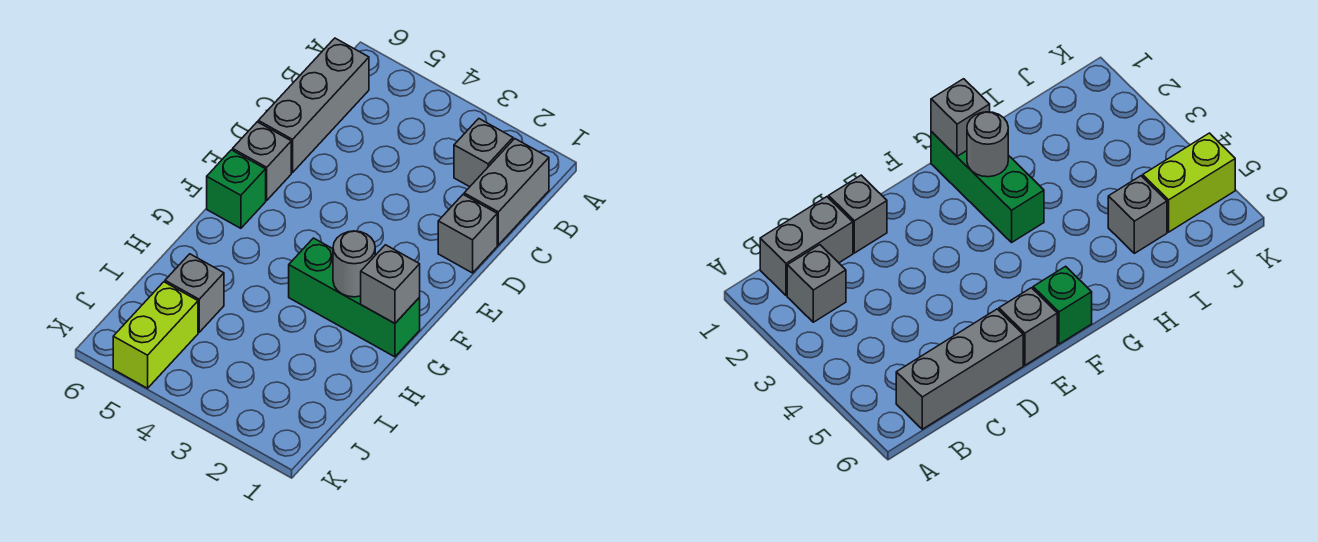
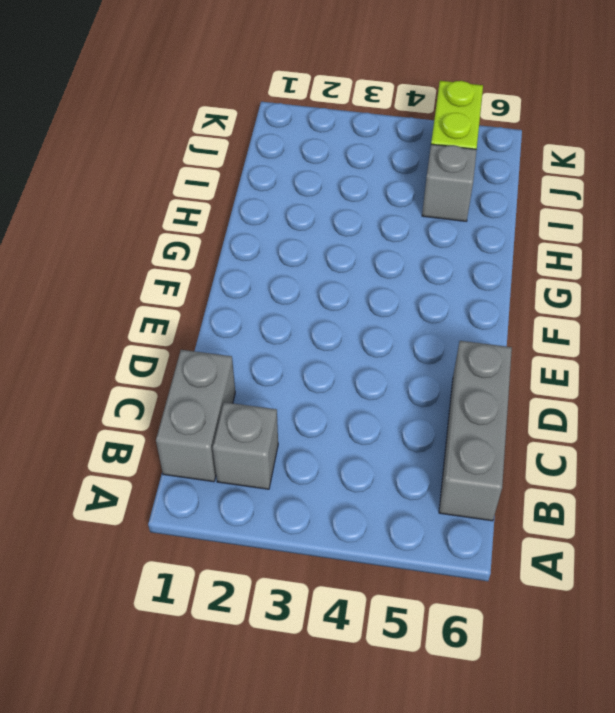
none -> grey 1x1 brick [438,195,497,273]
none -> grey 1x1 brick [233,122,291,200]

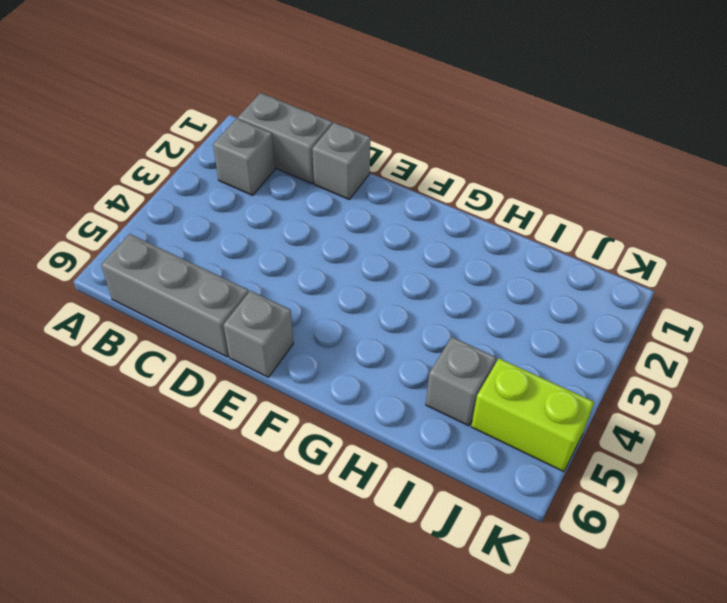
none -> green 1x1 brick [207,150,266,228]
none -> green 1x3 brick [289,238,420,357]

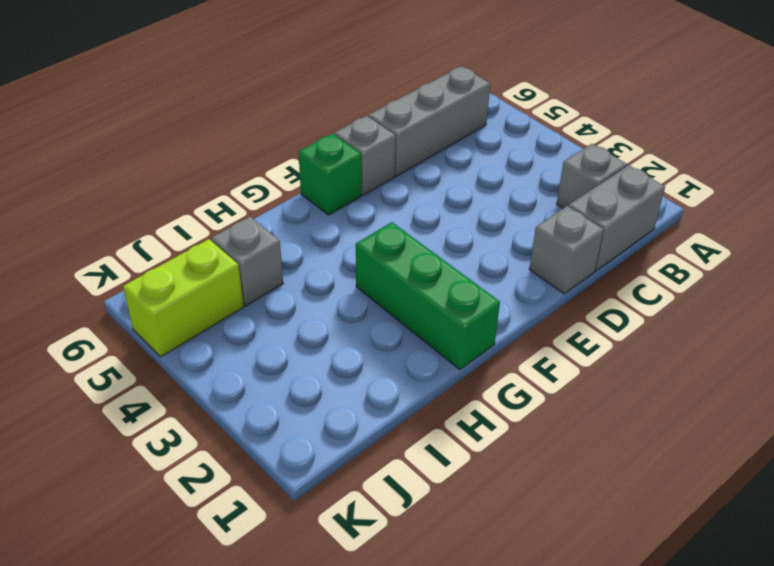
none -> grey 1x1 brick [361,245,420,323]
none -> grey 1x1 round brick [333,231,375,297]

